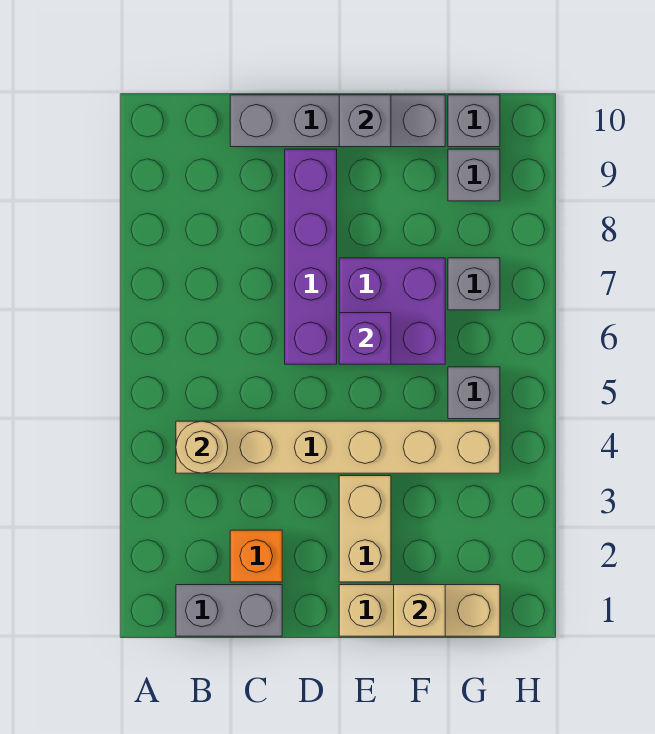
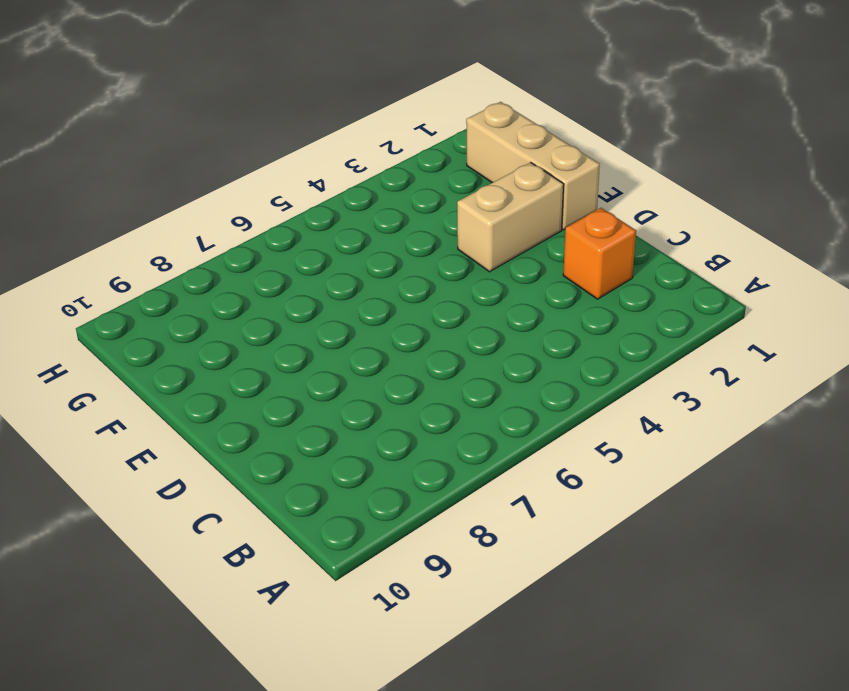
none -> grey 1x2 brick [176,585,282,636]
none -> tan 1x6 brick [176,421,500,473]
none -> grey 1x4 brick [230,95,445,147]

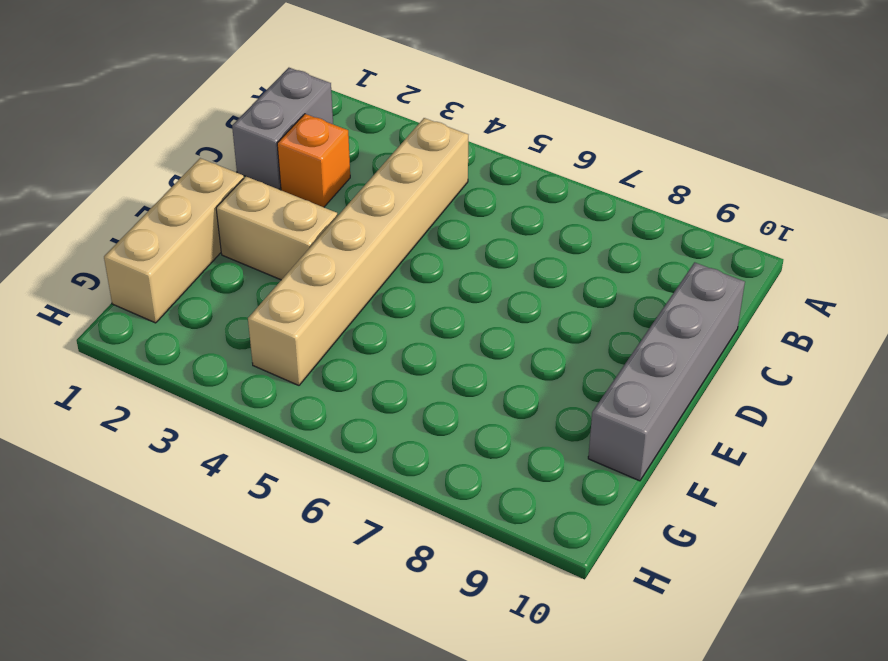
none -> purple 1x4 brick [285,149,337,364]
none -> purple 2x2 brick [339,258,445,364]
none -> grey 1x1 brick [448,367,500,419]

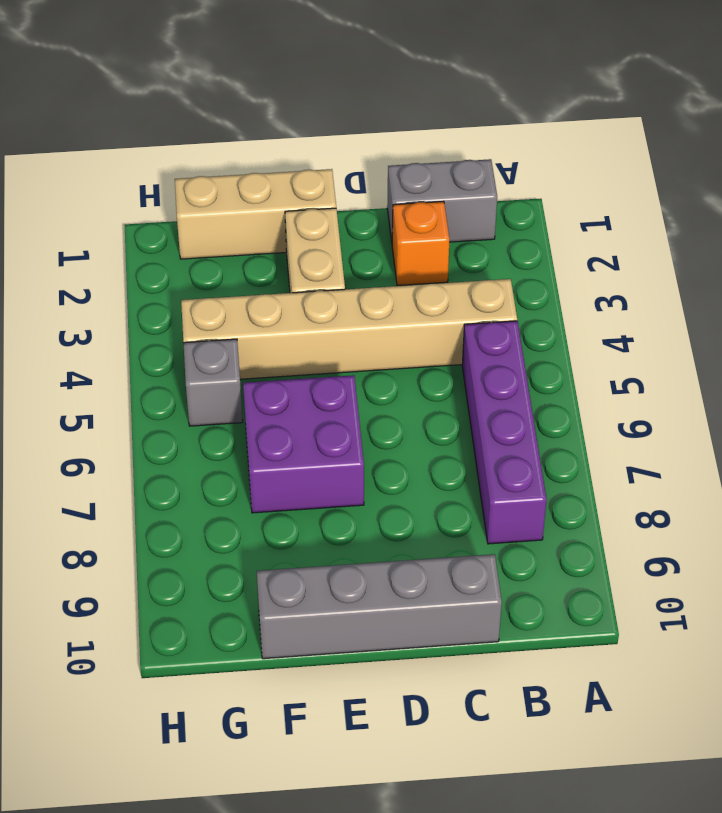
purple 1x4 brick [462,321,547,544] -> purple 1x4 brick moved to [285,149,337,364]
none -> grey 1x1 brick [448,258,500,310]
none -> grey 1x1 brick [448,149,500,201]
none -> grey 1x1 brick [448,95,500,147]

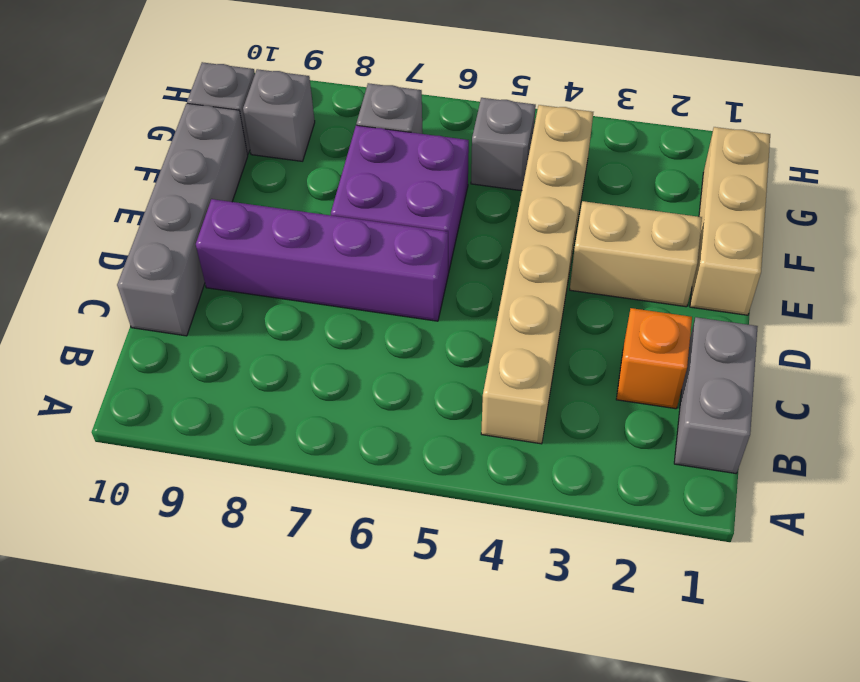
none -> tan 1x1 round brick [176,421,228,473]
none -> purple 1x1 brick [339,313,391,364]
none -> grey 1x1 brick [339,95,391,147]

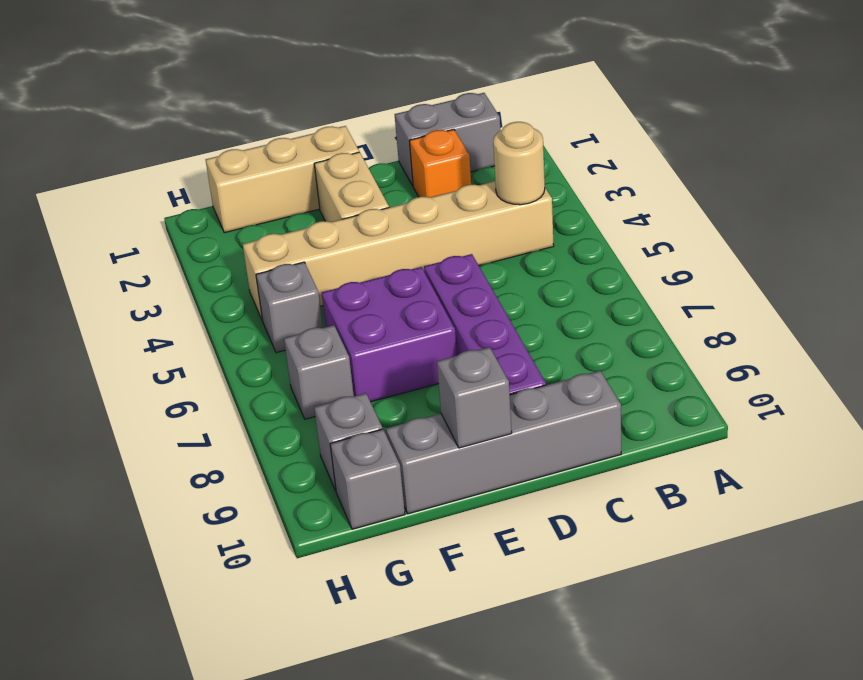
none -> purple 1x1 brick [339,313,391,364]
none -> tan 1x1 brick [394,585,445,636]

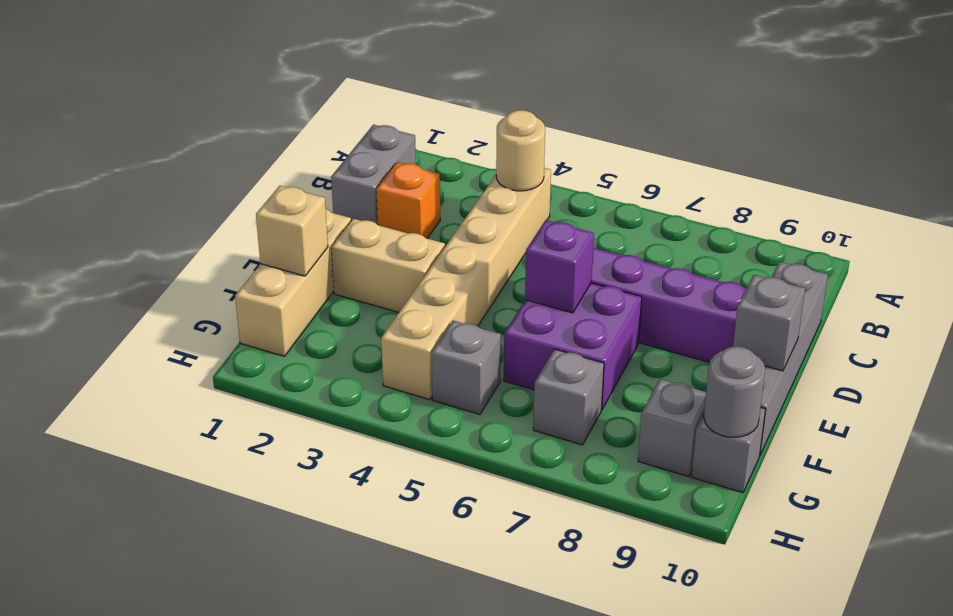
grey 1x1 round brick [704,346,765,437] -> none

